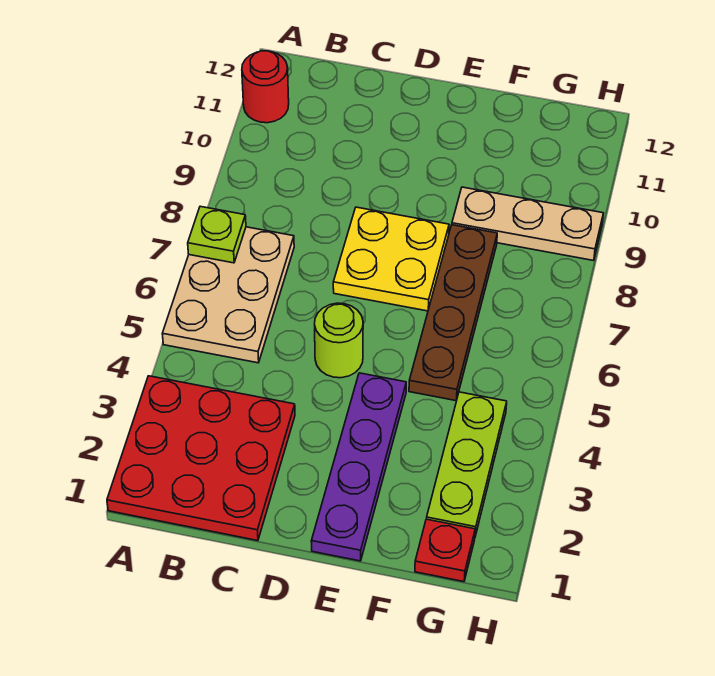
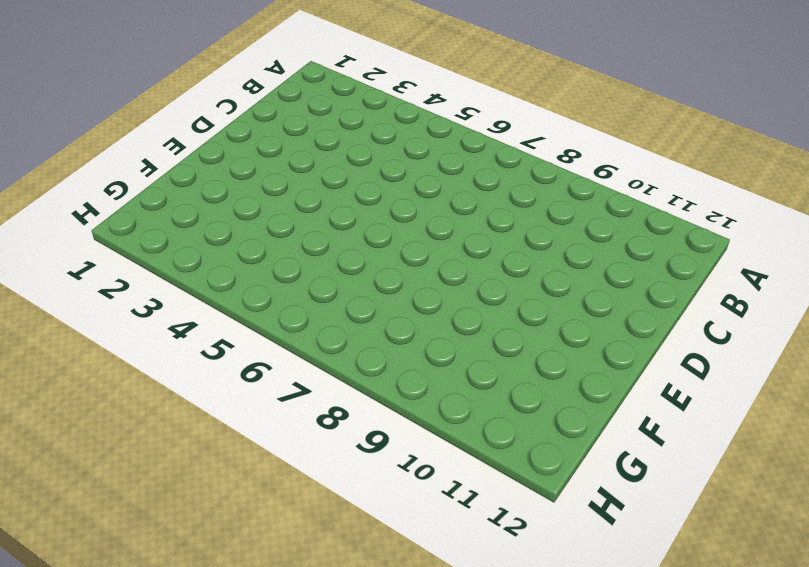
none -> red 3x3 plate [107,376,295,541]
none -> tan 2x3 plate [162,227,294,363]

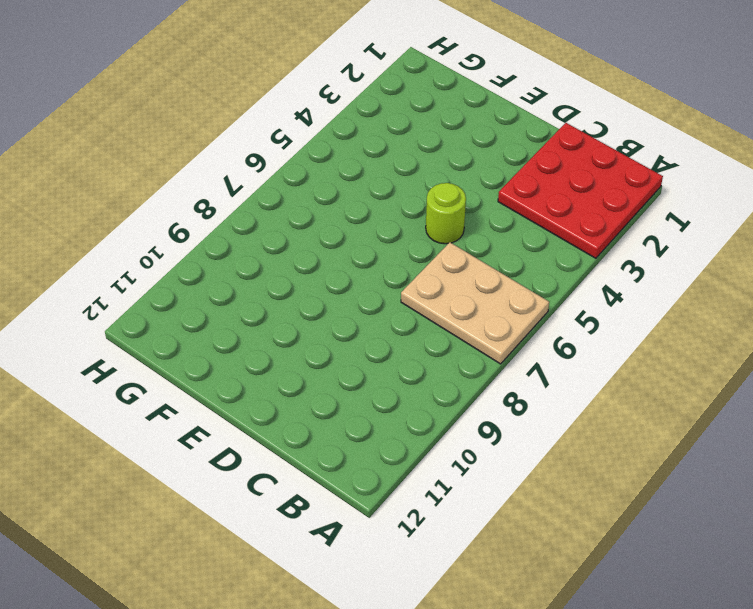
tan 2x3 plate [401,242,549,364] -> tan 2x3 plate turned to [162,227,294,363]
none -> red 1x1 round brick [242,51,289,123]
none -> yellow 2x2 plate [333,207,449,311]

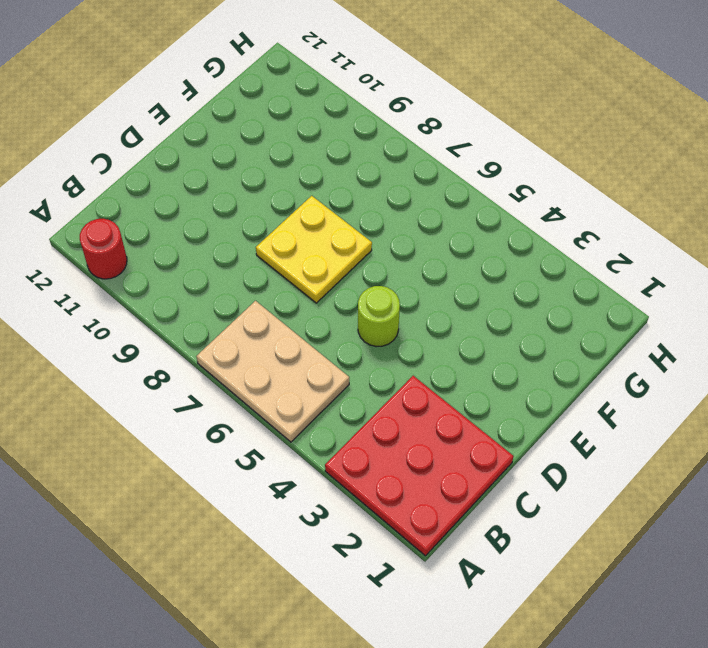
none -> purple 1x4 plate [311,373,406,561]
none -> brown 1x4 plate [409,225,497,401]

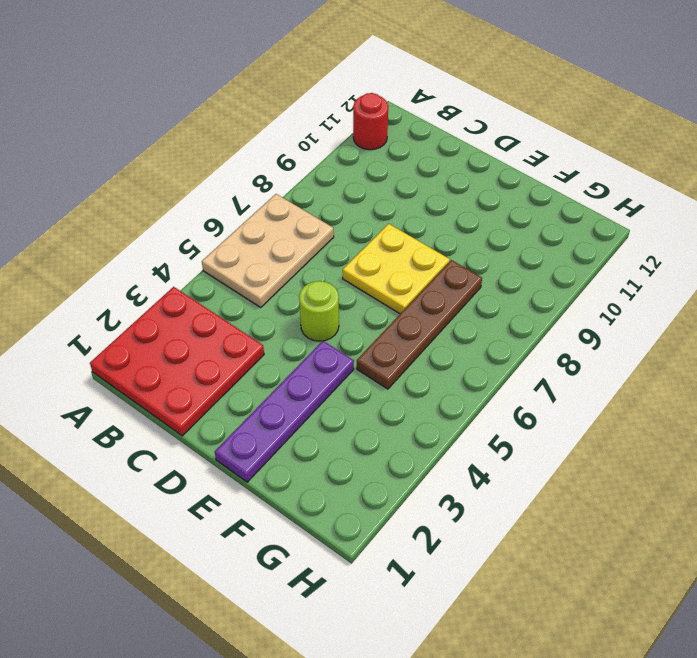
none -> tan 1x3 plate [452,187,603,261]
none -> red 1x1 plate [415,519,475,582]

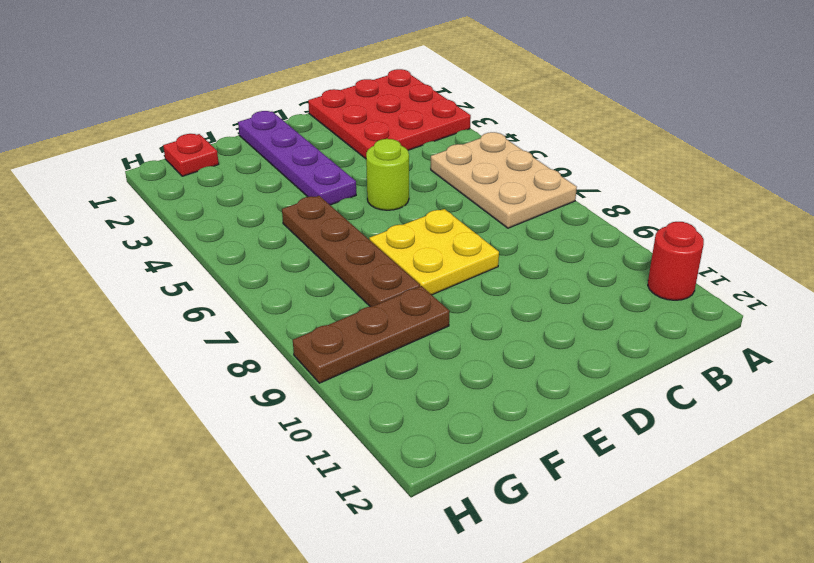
brown 1x3 plate [293,286,449,383] -> tan 1x3 plate [452,187,603,261]
none -> lime 1x3 plate [427,392,507,536]
none -> lime 1x1 plate [188,206,246,263]

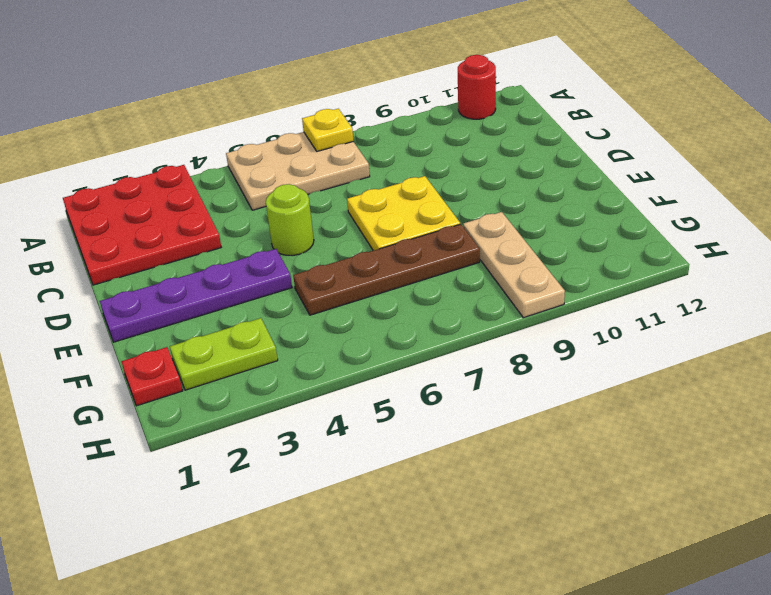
yellow 1x1 plate [302,109,353,151] -> lime 1x1 plate [188,206,246,263]
lime 1x2 plate [170,318,278,390] -> lime 1x3 plate [427,392,507,536]

